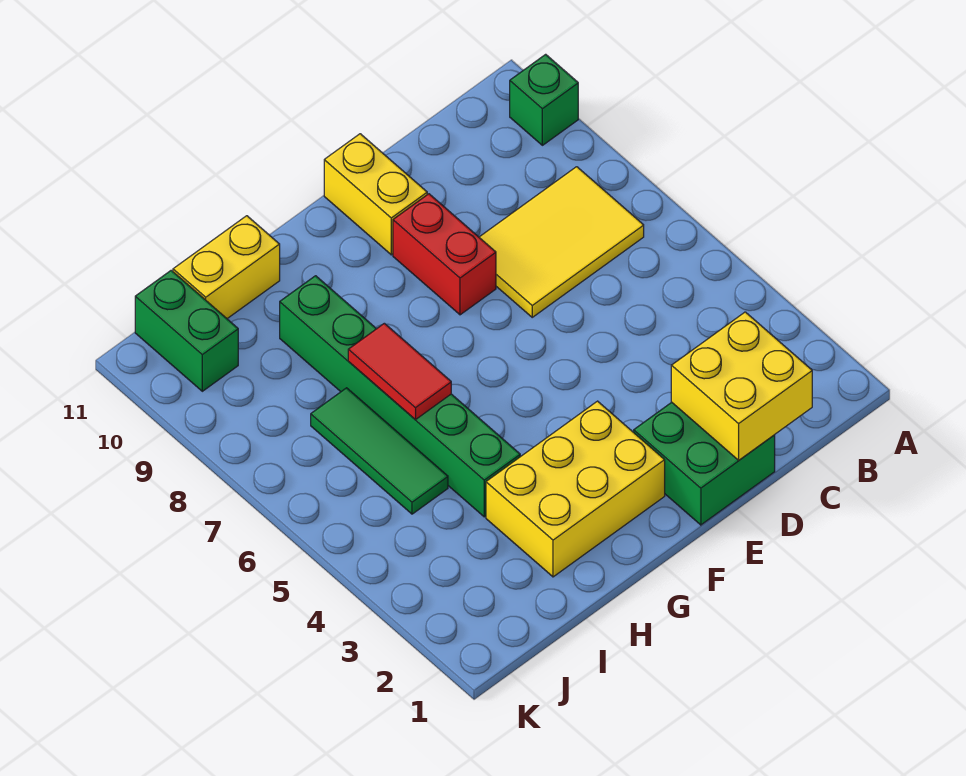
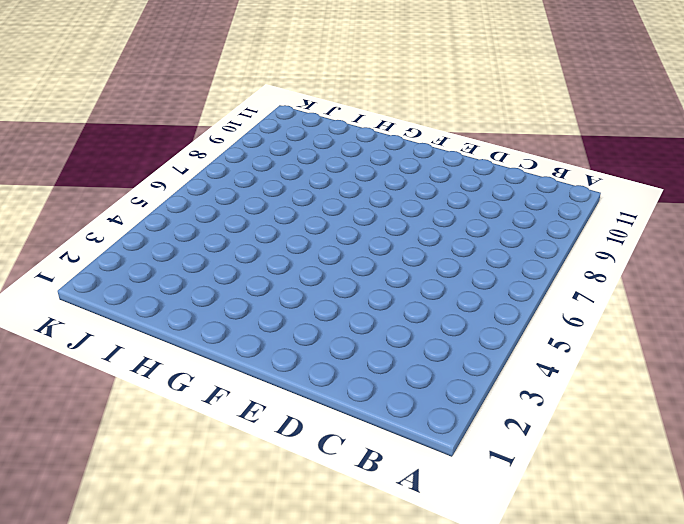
none -> green 1x1 brick [510,54,578,145]
none -> yellow 2x3 tile [479,167,644,317]
none -> green 2x2 brick [634,402,775,525]

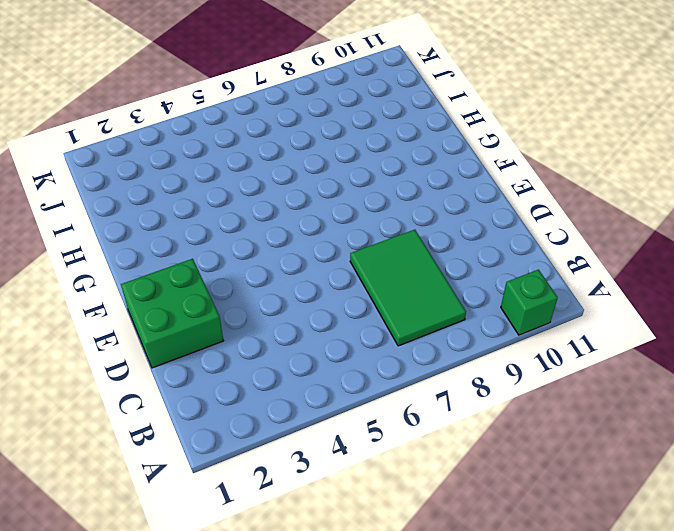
green 2x3 tile [350,230,466,346] -> yellow 2x3 tile [479,167,644,317]
none -> red 1x2 brick [393,194,496,315]
none -> yellow 1x2 brick [324,134,427,255]
none -> yellow 2x3 brick [486,401,665,577]

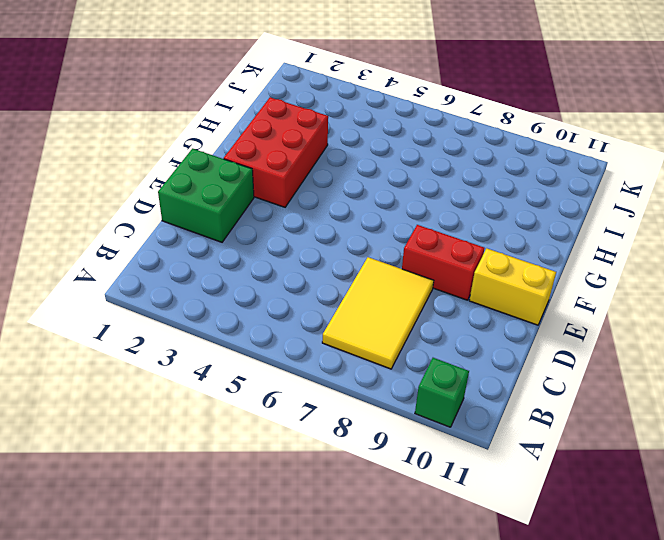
red 2x3 brick [224,97,328,207] -> yellow 2x3 brick [486,401,665,577]
none -> green 1x6 brick [280,276,520,517]
none -> yellow 1x2 brick [173,216,280,319]
none -> green 1x3 tile [311,388,448,514]

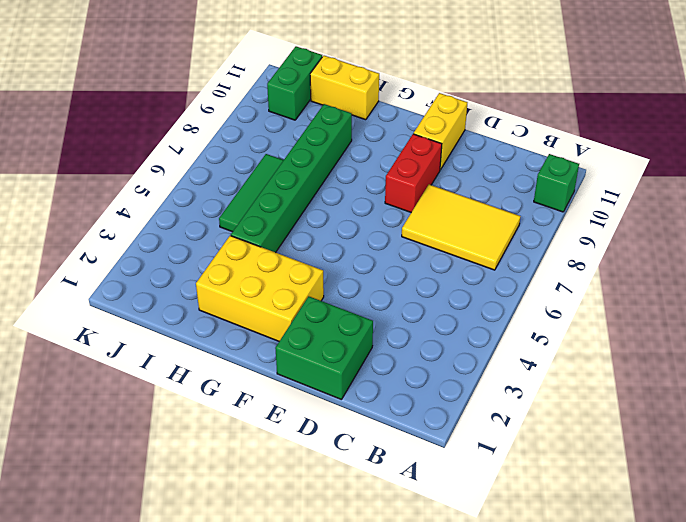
none -> yellow 2x2 brick [671,312,812,460]
none -> red 1x2 tile [348,323,451,420]

